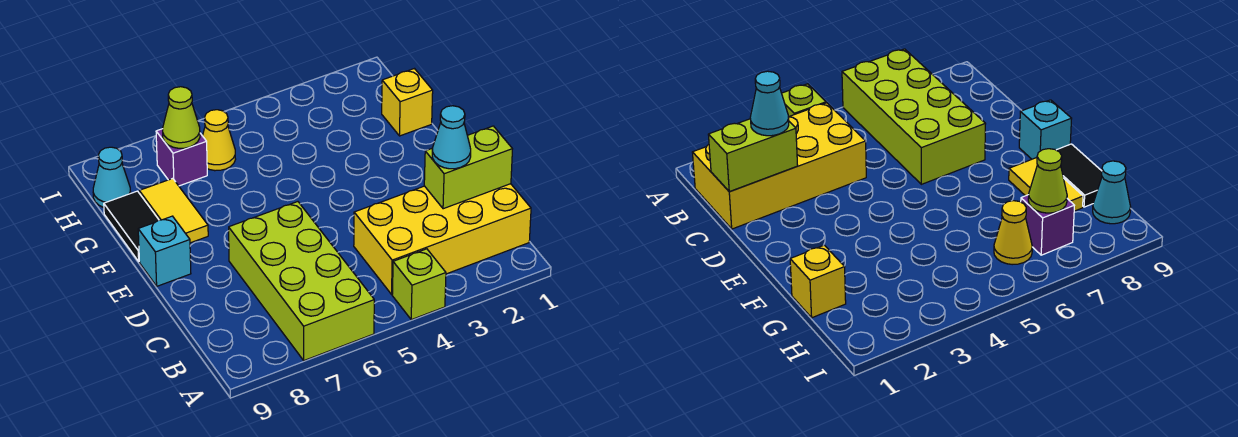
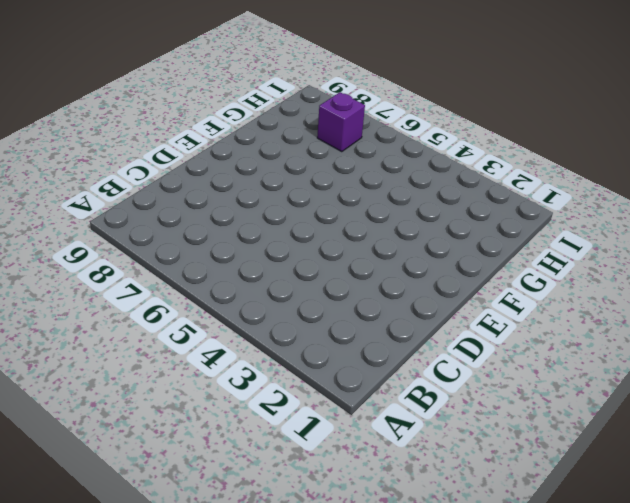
none -> lime 1x1 brick [392,249,446,320]
none -> lime 2x4 brick [229,202,374,361]
none -> yellow 2x4 brick [354,184,531,294]

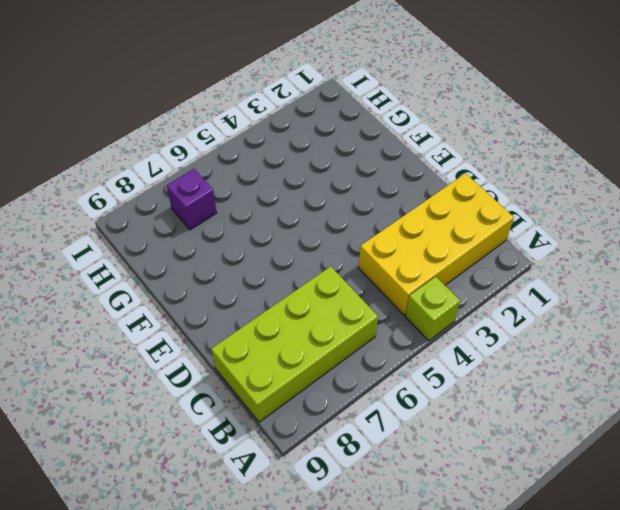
lime 2x4 brick [211,266,378,422] -> lime 2x4 brick turned to [229,202,374,361]
none -> cyan 1x1 brick [138,216,191,286]
none -> yellow 1x2 tile [139,178,208,243]
none -> black 1x2 tile [104,191,159,261]

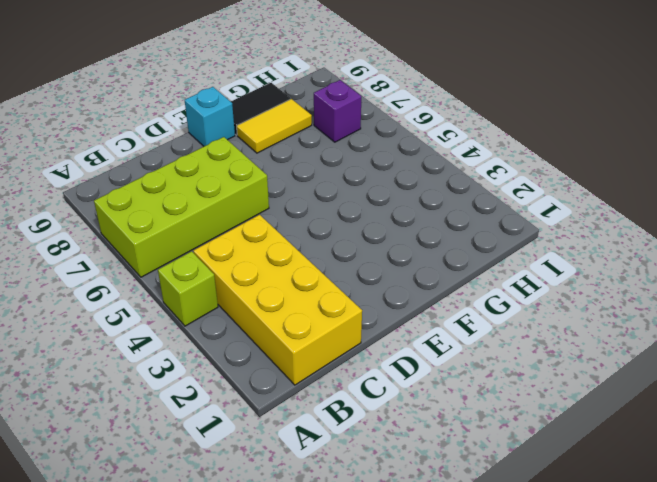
none -> yellow 1x1 brick [382,69,433,136]
none -> yellow 1x1 cone [203,110,236,171]
none -> cyan 1x1 cone [93,147,131,207]

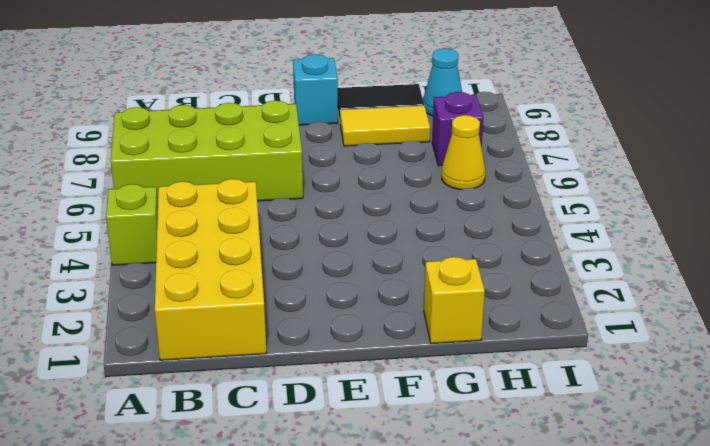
none -> lime 1x2 brick [424,126,512,209]
none -> lime 1x1 cone [163,87,200,148]
none -> cyan 1x1 cone [432,106,471,169]

